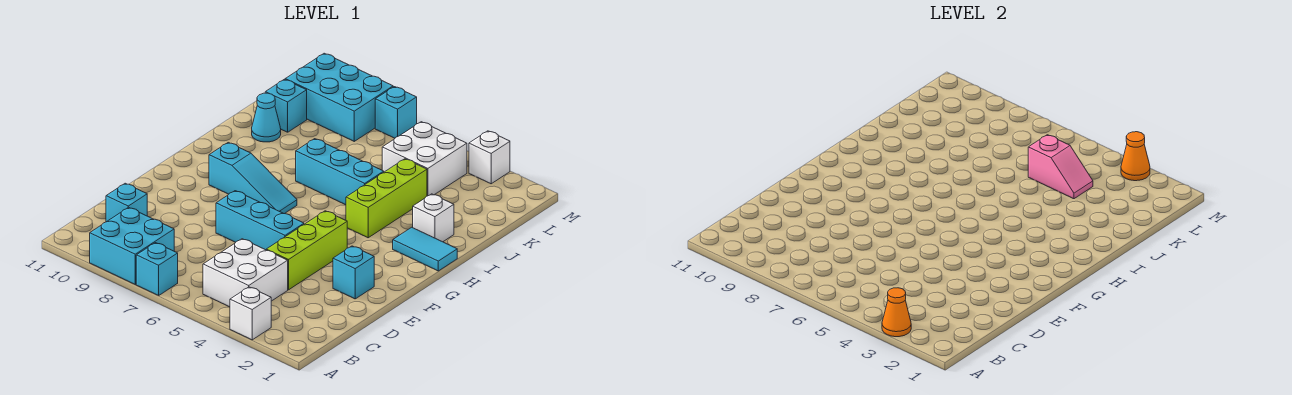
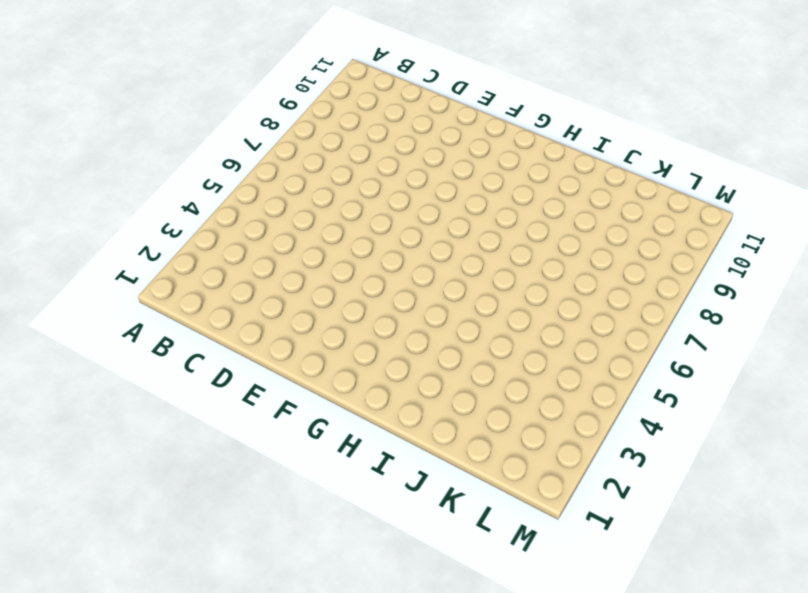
none -> white 1x1 brick [230,287,271,340]
none -> cyan 1x1 brick [136,243,178,295]
none -> cyan 2x2 brick [90,207,174,284]

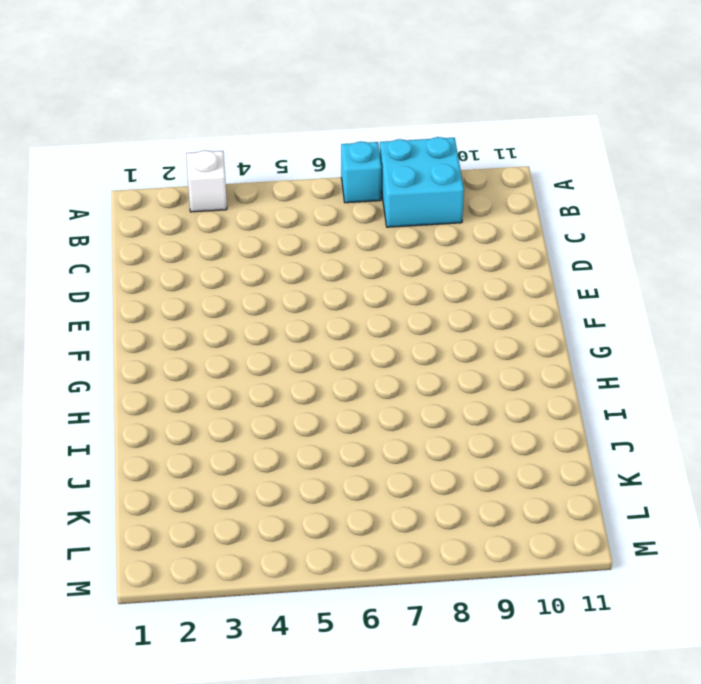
none -> white 2x2 brick [203,239,288,307]
none -> cyan 1x1 brick [106,183,147,222]
none -> lime 1x3 brick [266,211,347,290]

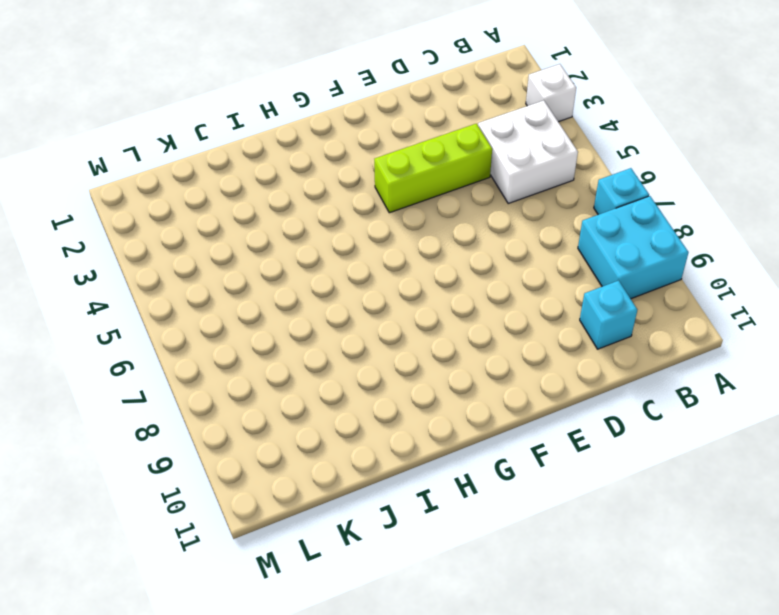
none -> cyan 1x1 brick [333,246,374,299]
none -> cyan 1x3 brick [216,191,304,250]
none -> cyan 1x3 slope [209,143,297,214]

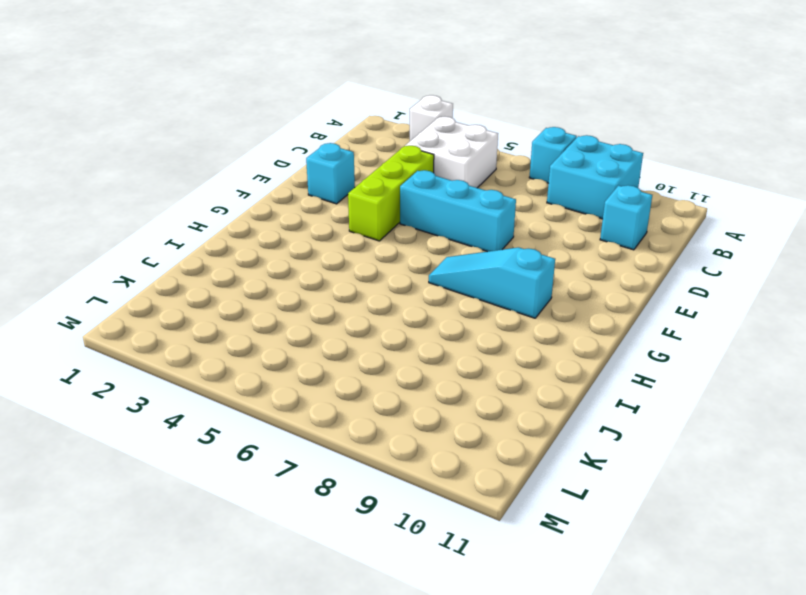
none -> cyan 1x2 tile [393,227,457,271]
none -> lime 1x3 brick [346,159,427,238]
none -> white 1x1 brick [413,194,454,242]

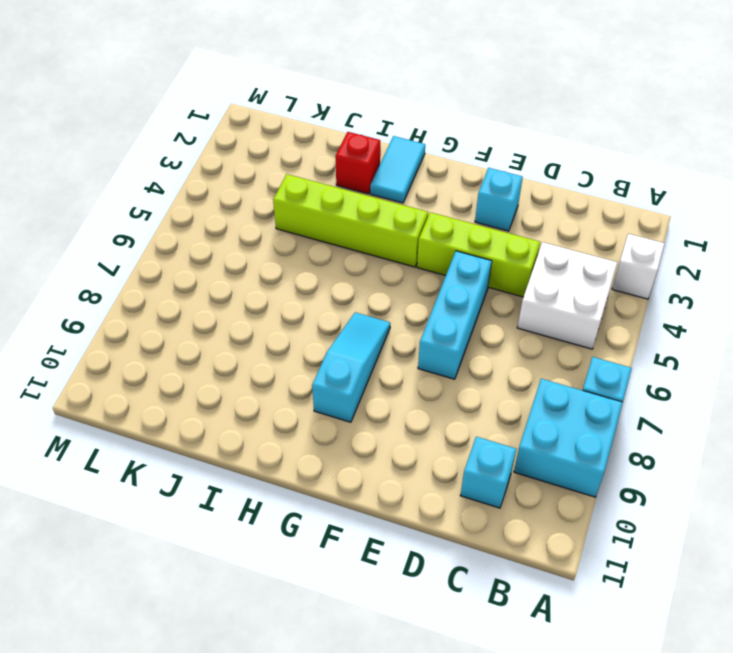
lime 1x4 brick [273,174,428,267] -> lime 1x3 brick [346,159,427,238]
red 1x1 brick [335,132,380,194] -> white 1x1 brick [413,194,454,242]
none -> cyan 1x3 brick [296,139,384,205]
none -> cyan 1x1 cone [252,93,281,142]
none -> white 2x2 brick [382,122,467,196]

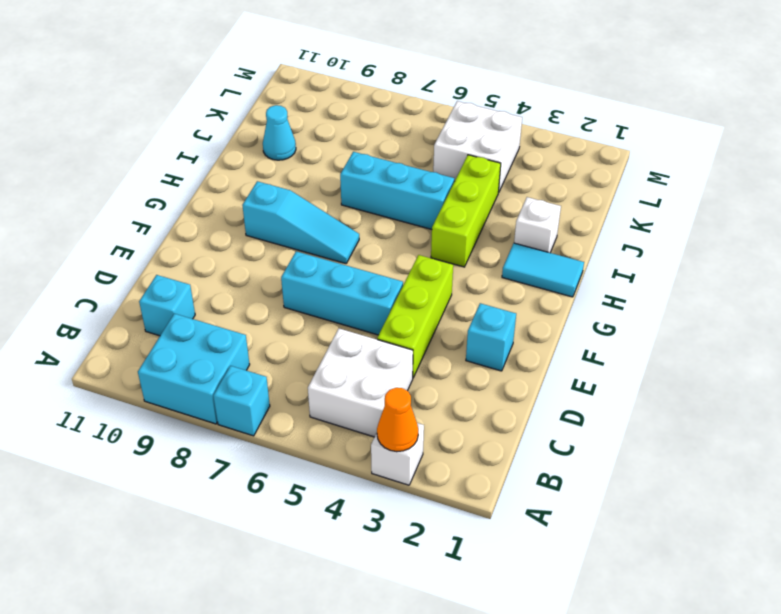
none -> cyan 1x1 brick [265,79,307,132]
none -> cyan 2x3 brick [285,53,393,141]
none -> white 1x1 brick [469,131,510,184]

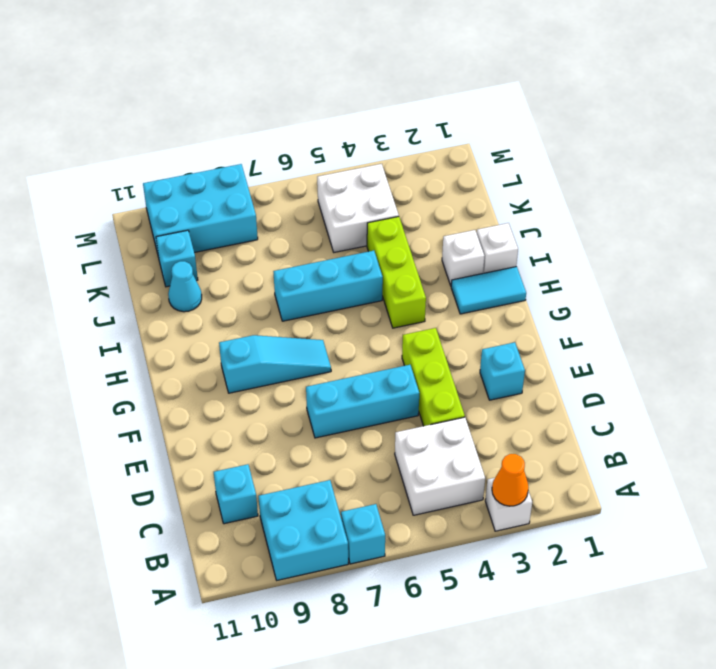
white 1x1 brick [477,223,518,273] -> white 1x1 brick moved to [469,131,510,184]
none -> cyan 1x1 brick [375,87,417,138]
none -> pink 1x2 slope [1028,135,1093,199]
none -> orange 1x1 cone [1121,132,1150,181]

